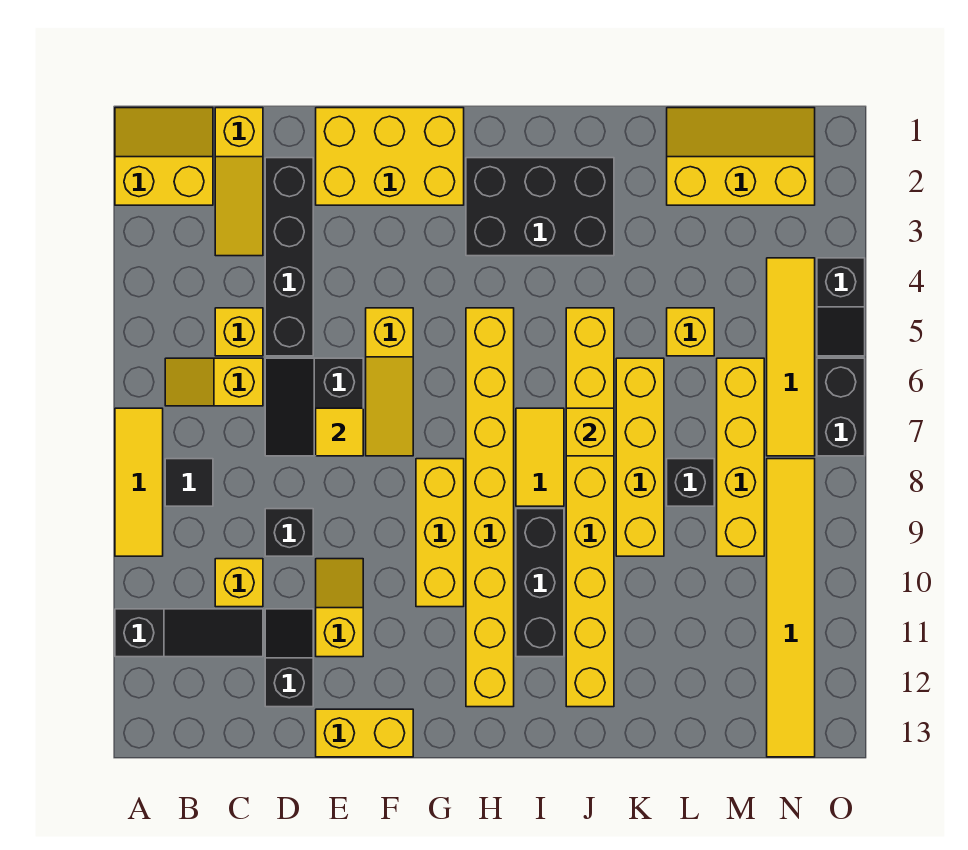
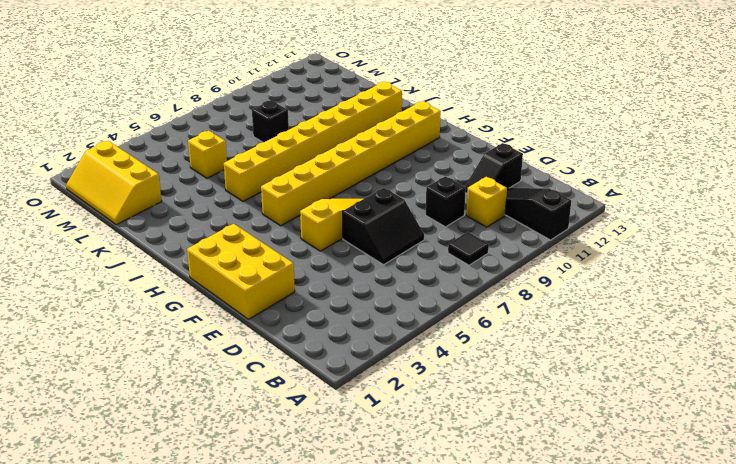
none -> yellow 2x2 slope [115,108,213,205]
none -> yellow 1x3 tile [115,408,163,556]
none -> yellow 1x2 slope [165,358,263,406]
none -> yellow 1x3 slope [215,108,263,256]

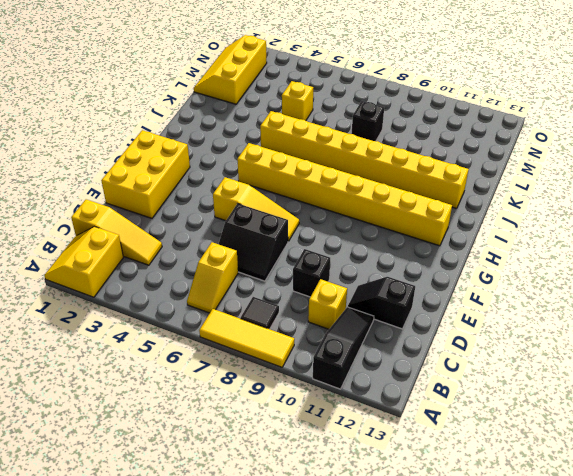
none -> yellow 1x1 brick [215,308,263,356]
none -> black 1x4 brick [265,158,313,356]
none -> yellow 1x2 slope [316,559,363,657]
none -> yellow 1x2 brick [316,709,413,757]

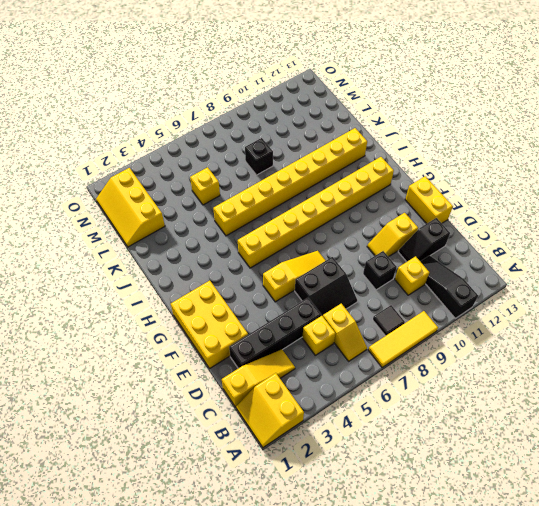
none -> yellow 1x3 brick [416,459,464,607]
none -> black 2x3 brick [466,158,614,256]
none -> yellow 1x2 tile [516,408,564,506]
none -> black 1x3 brick [516,509,564,657]

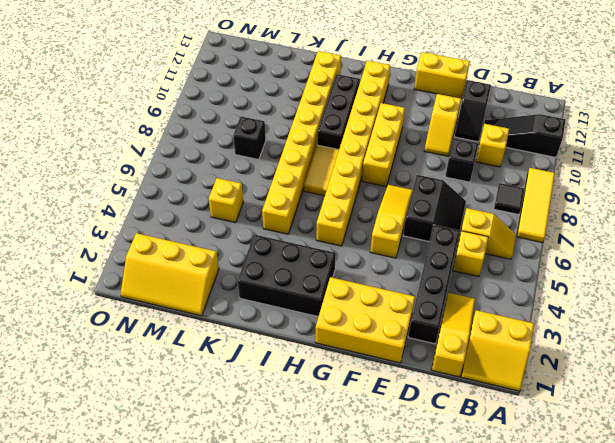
none -> yellow 1x4 brick [616,358,664,556]
none -> yellow 1x4 brick [717,358,764,556]
none -> yellow 1x4 tile [767,258,815,456]
none -> yellow 1x6 tile [767,459,815,757]

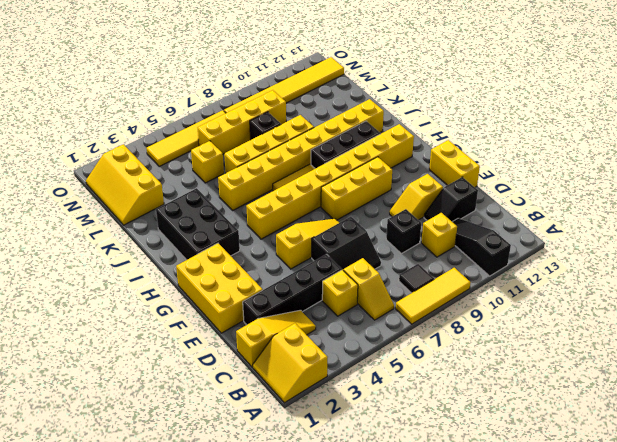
none -> black 1x2 slope [817,258,865,356]
none -> black 1x2 brick [817,358,865,456]
none -> yellow 1x1 tile [316,408,363,456]
none -> yellow 1x1 brick [566,408,614,456]

